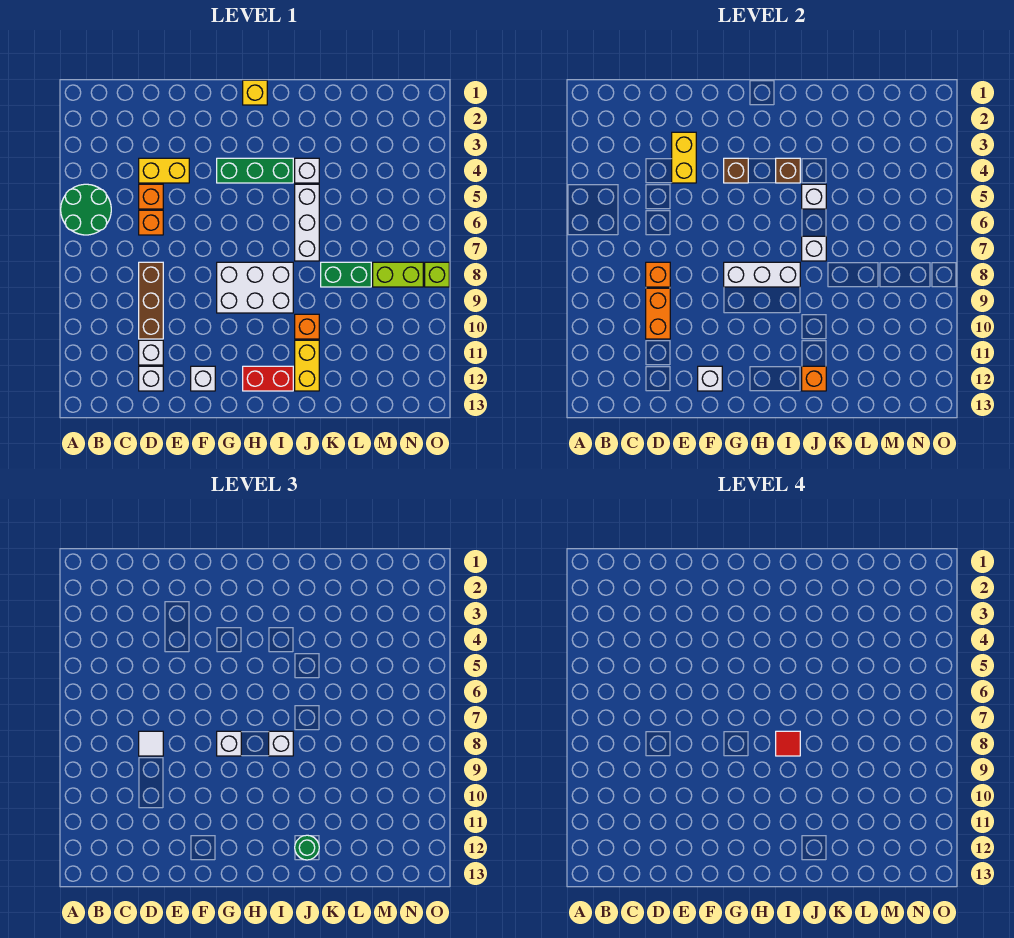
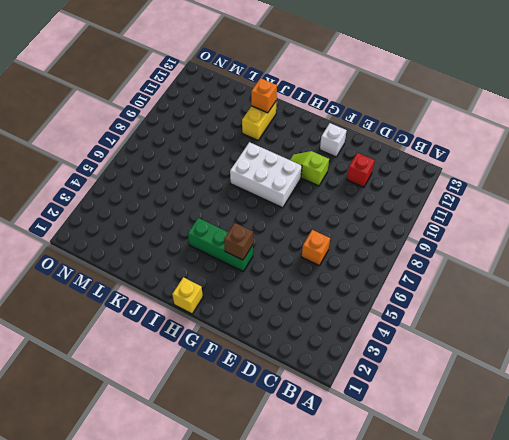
red 1x1 brick [347,153,375,187] -> white 1x1 brick [139,340,163,365]
lime 1x2 slope [290,151,329,186] -> none
none -> green 2x2 round brick [61,184,111,235]
none -> yellow 1x2 brick [139,158,189,183]
none -> orange 1x1 brick [139,184,163,209]
none -> brown 1x3 brick [139,262,163,339]

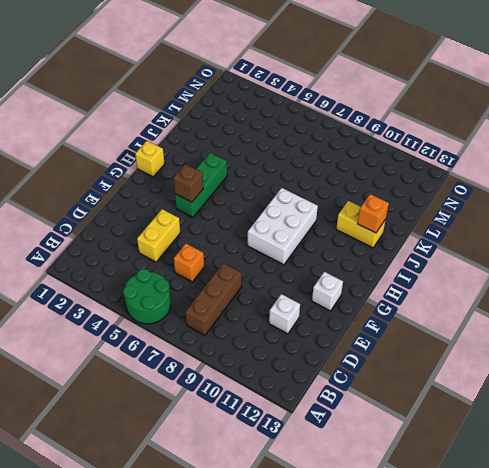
brown 1x3 brick [186,263,241,336] -> brown 1x3 brick turned to [139,262,163,339]
none -> orange 1x1 brick [139,184,163,209]
none -> white 1x1 brick [139,366,163,391]
none -> red 1x2 brick [243,366,293,391]
none -> white 1x1 brick [295,158,319,183]

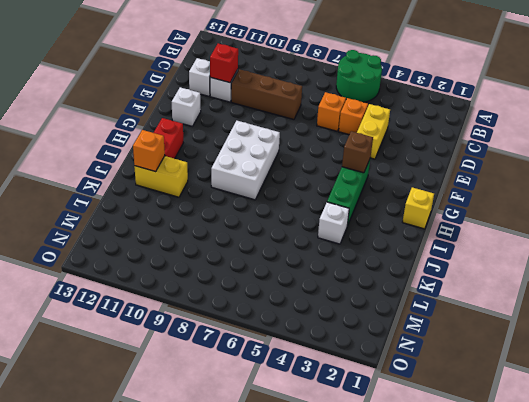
red 1x1 brick [210,43,238,83] -> none
none -> white 1x3 brick [295,184,319,261]
none -> orange 1x1 brick [295,314,319,339]
none -> green 1x2 brick [321,262,371,287]
none -> lime 1x2 brick [373,262,423,287]

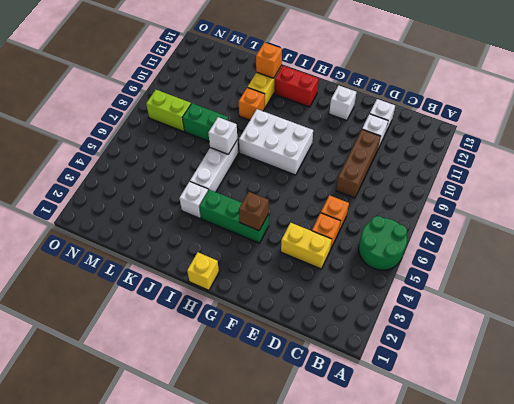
none -> lime 1x1 brick [425,262,449,287]
none -> orange 1x1 brick [646,262,670,287]
none -> orange 1x2 brick [646,288,670,339]
none -> yellow 1x2 brick [672,132,696,183]

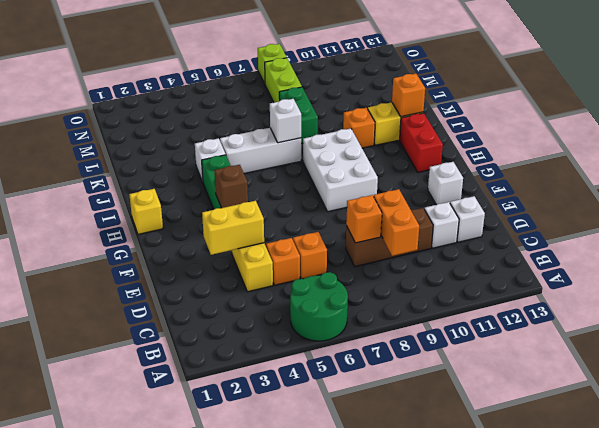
orange 1x2 brick [374,189,419,256] -> orange 1x2 brick turned to [646,288,670,339]
none -> white 1x1 brick [698,366,722,391]
none -> white 1x3 brick [724,262,800,287]
none -> brown 1x1 brick [776,158,800,183]
none -> white 1x1 brick [802,184,826,209]

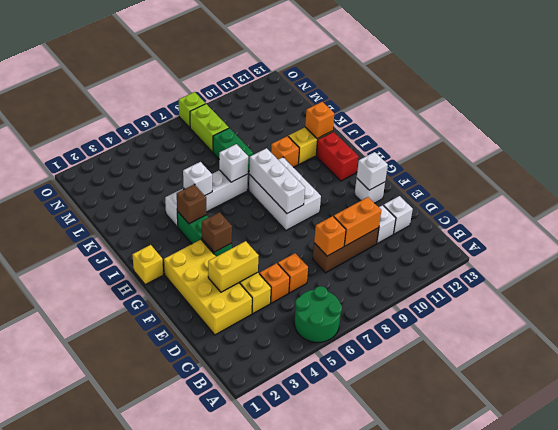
yellow 2x4 brick [164,240,252,335] -> none
none -> white 1x1 tile [139,731,163,756]
none -> white 1x1 brick [217,731,241,756]
none -> white 1x1 brick [269,731,293,756]
none -> green 1x1 round brick [295,835,319,860]

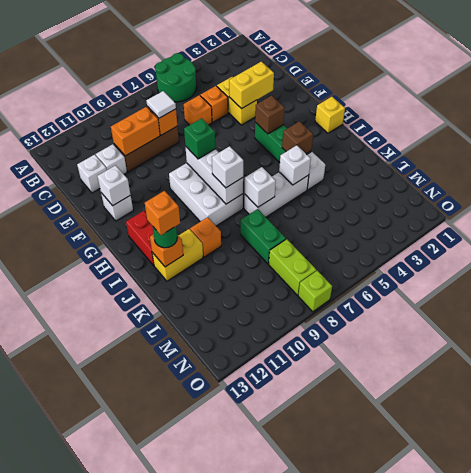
green 1x1 brick [184,118,215,159] -> white 1x1 brick [217,731,241,756]
orange 1x1 brick [145,191,180,235] -> none
none -> red 1x1 tile [776,731,800,756]

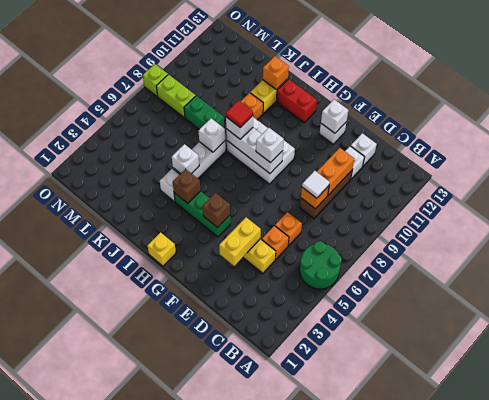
none -> green 1x1 round brick [295,835,319,860]

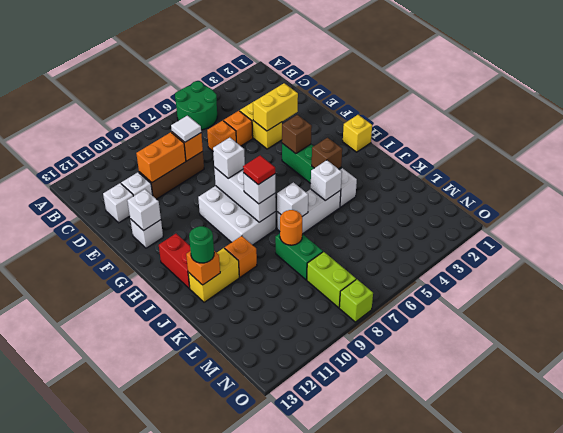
orange 1x1 round brick [280,210,302,245] -> none

